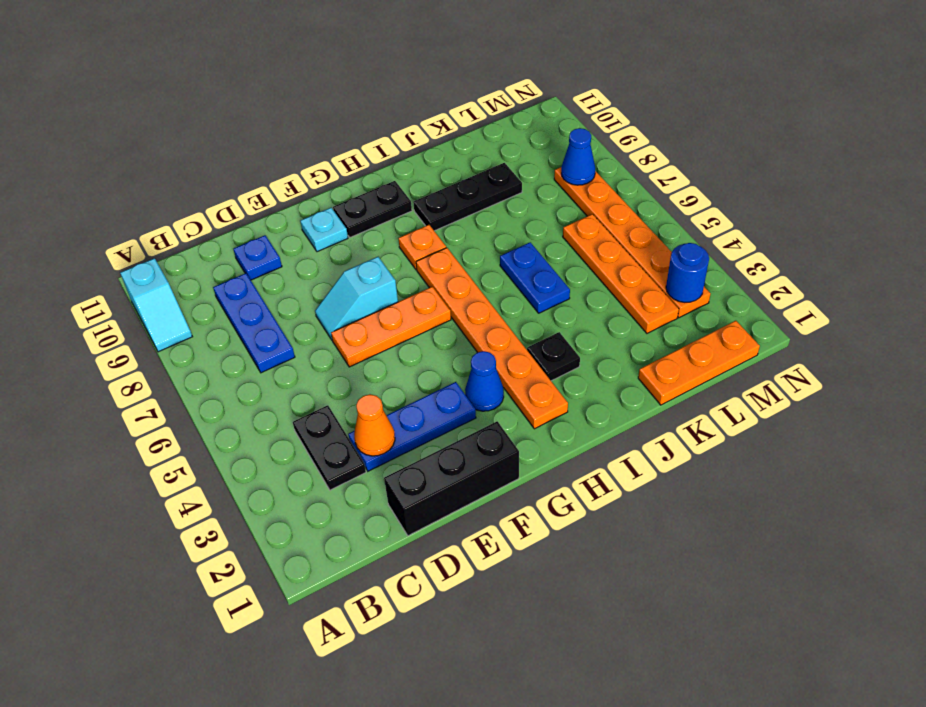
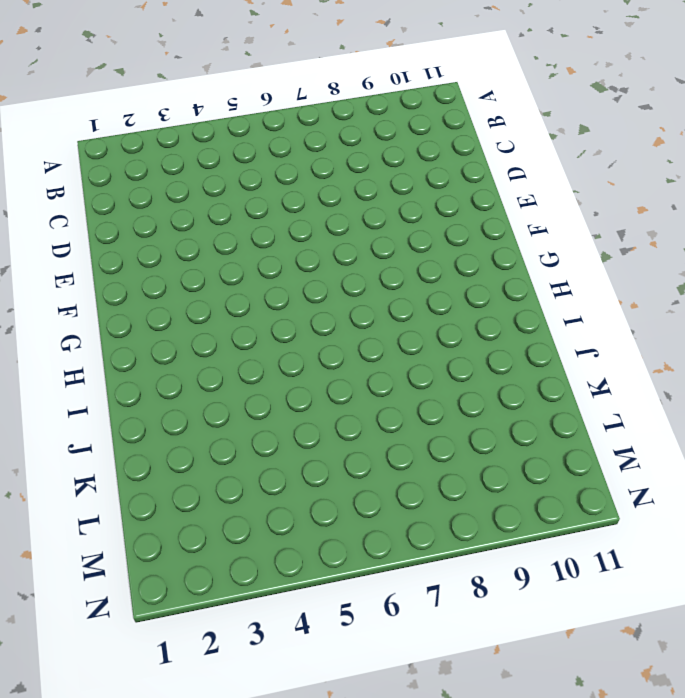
none -> cyan 1x2 slope [120,258,192,352]
none -> black 1x2 plate [293,405,366,490]
none -> blue 1x3 plate [213,273,295,373]

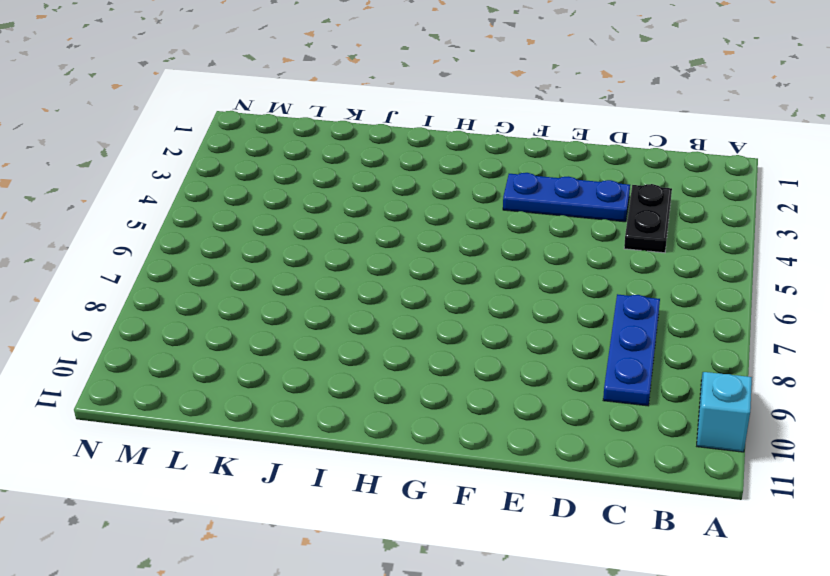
none -> black 1x3 brick [384,421,519,536]
none -> blue 1x1 plate [234,235,282,280]
none -> orange 1x3 plate [331,287,451,367]

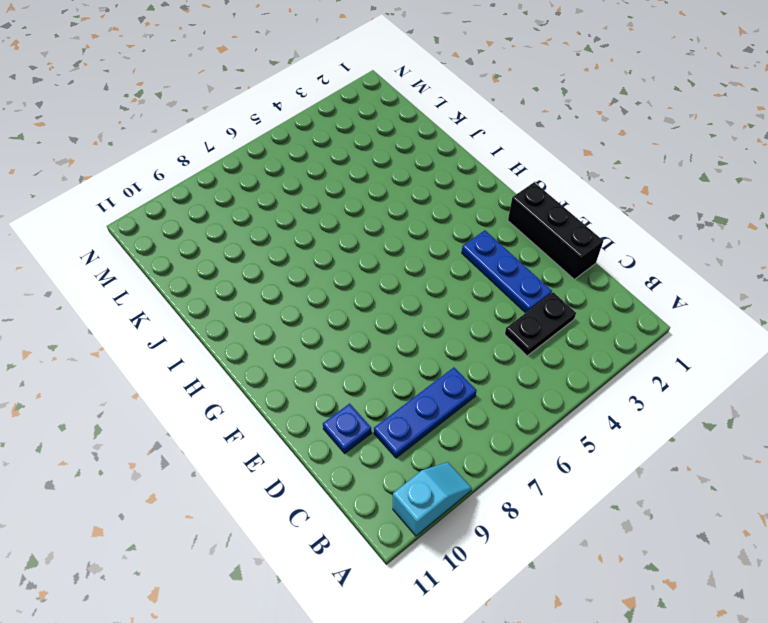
none -> orange 1x3 plate [331,287,451,367]
none -> cyan 1x2 slope [315,257,398,340]
none -> cyan 1x1 plate [300,208,348,252]

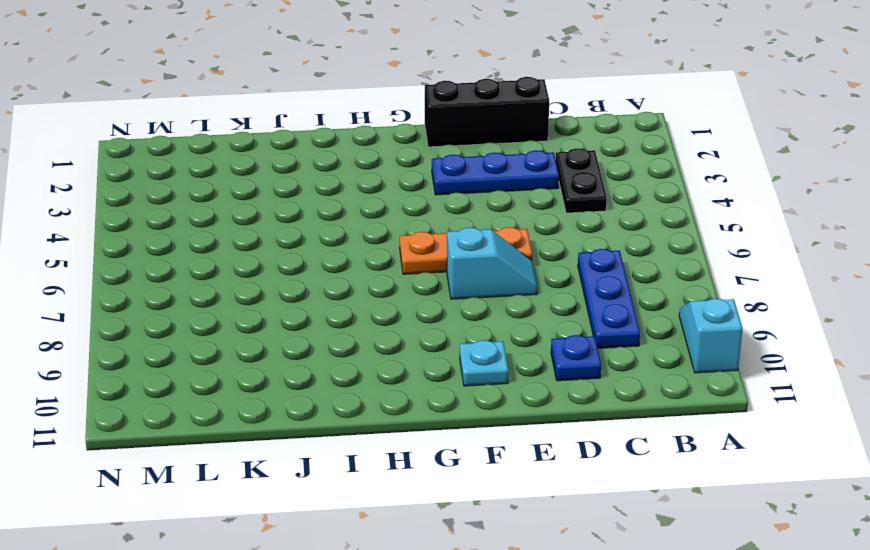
none -> blue 1x1 cone [465,351,504,411]
none -> black 1x2 plate [333,181,412,237]
none -> orange 1x6 plate [416,248,568,429]

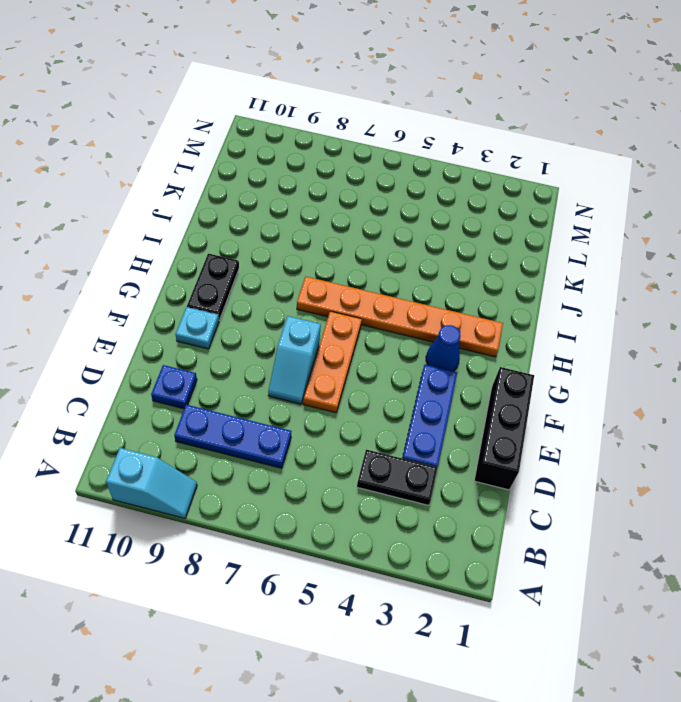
none -> orange 1x1 plate [398,225,446,270]
none -> black 1x1 plate [527,332,580,381]
none -> black 1x3 plate [413,163,522,231]

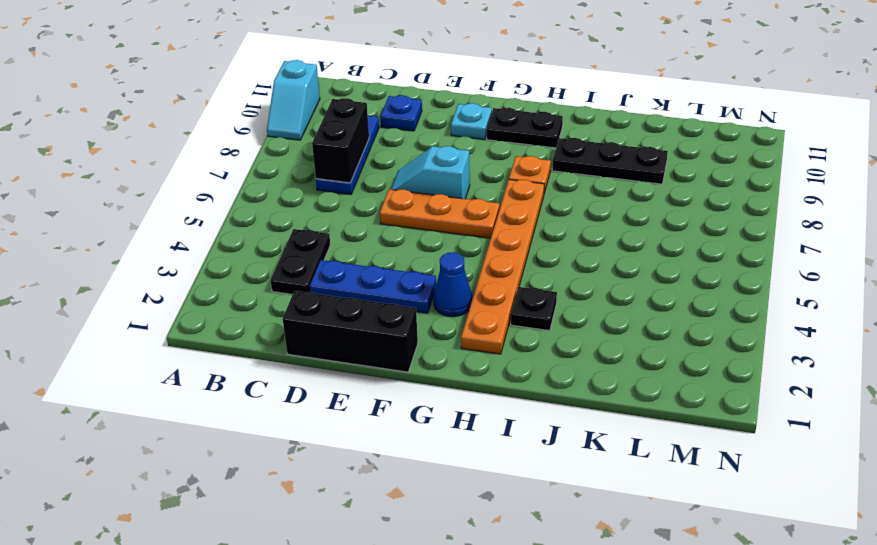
black 1x2 brick [312,98,369,183] -> none
none -> blue 1x2 plate [500,242,570,313]
none -> orange 1x3 plate [638,321,760,405]
none -> orange 1x4 plate [563,214,679,333]

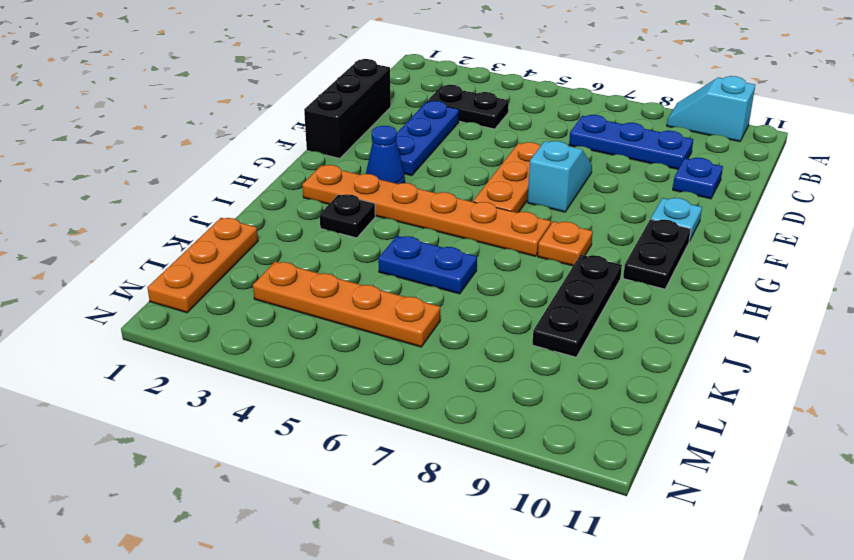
none -> orange 1x6 plate [554,167,710,318]
none -> orange 1x1 cone [354,394,395,456]
none -> blue 1x1 round brick [666,243,709,302]

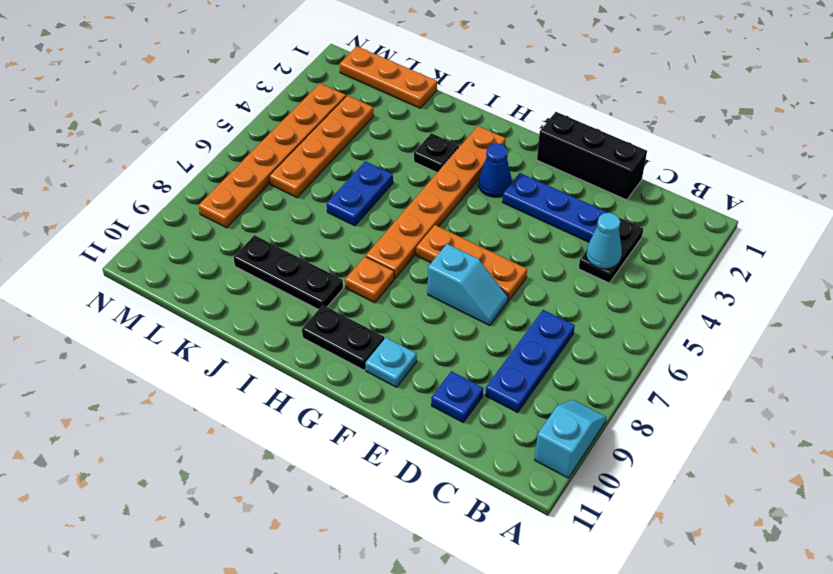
cyan 1x1 cone [586,213,622,269] -> none
none -> orange 1x1 cone [354,394,395,456]
none -> blue 1x1 round brick [666,243,709,302]
none -> blue 1x1 cone [561,128,595,185]

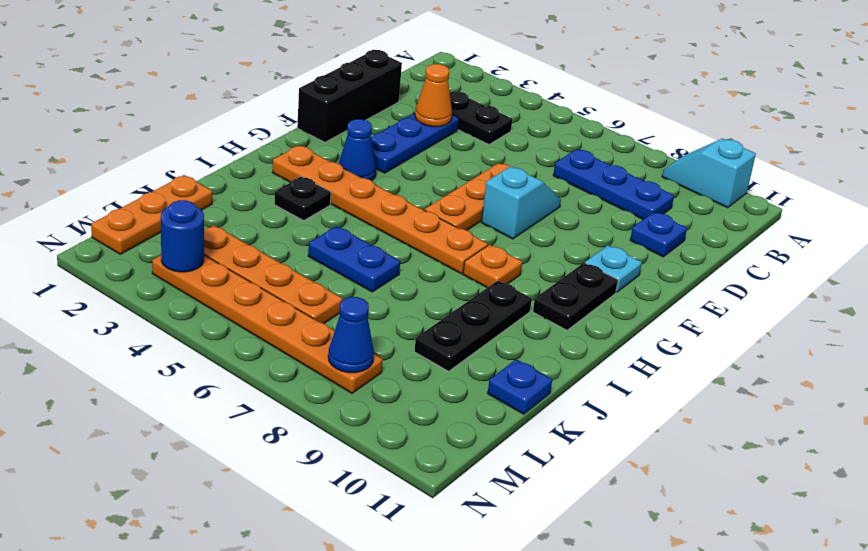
blue 1x1 plate [488,359,552,414] -> none

